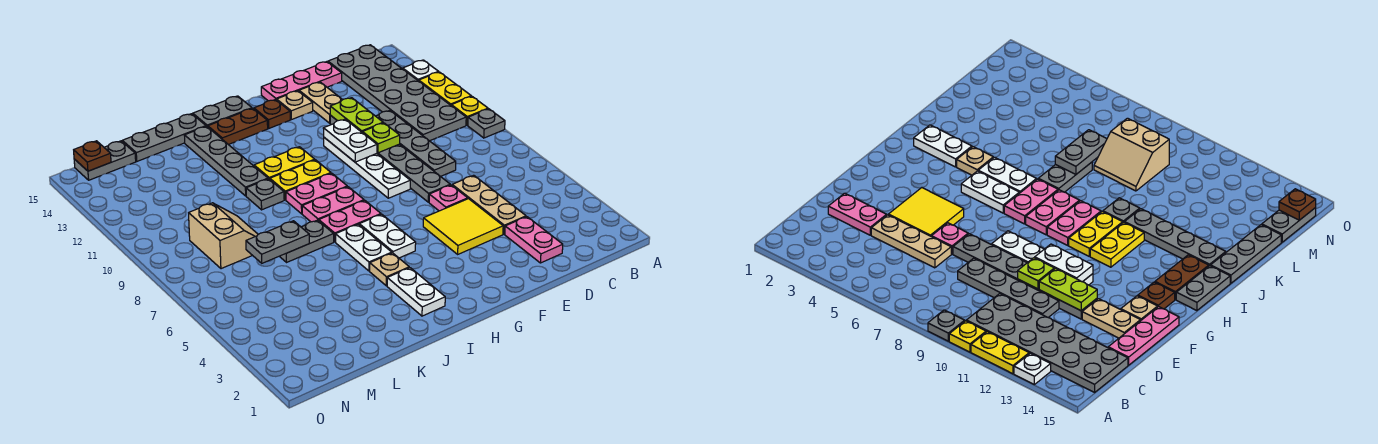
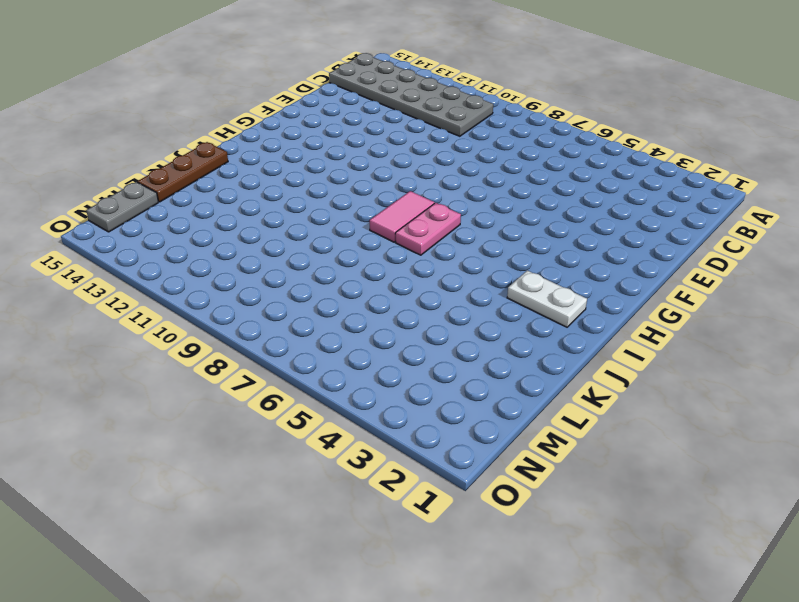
pink 1x2 tile [370,191,435,242] -> pink 1x2 plate [302,187,364,222]
brown 1x3 plate [138,142,228,202] -> grey 1x3 plate [122,114,206,161]
none -> grey 1x1 plate [468,109,505,138]
none -> yellow 1x1 plate [451,96,488,125]
none -> yellow 1x2 plate [419,72,471,105]
none -> white 1x1 plate [403,60,439,81]

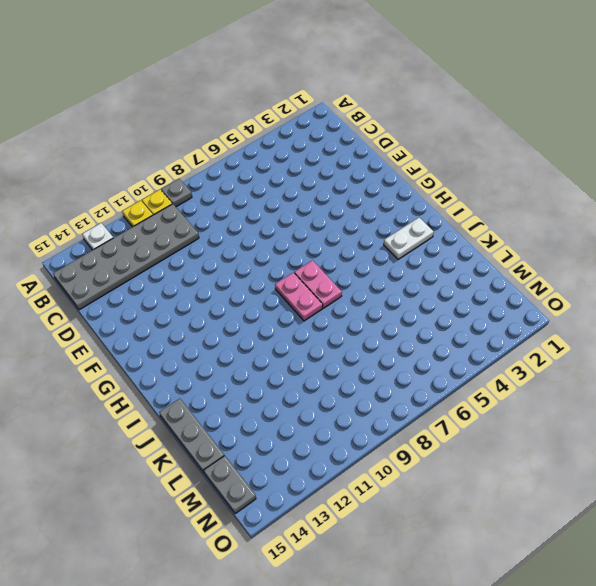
yellow 1x1 plate [122,200,153,227] -> yellow 1x2 plate [419,72,471,105]
none -> pink 1x2 plate [505,217,563,263]
none -> tan 1x3 plate [452,175,526,234]
none -> grey 1x4 plate [376,111,456,176]
none -> pink 1x3 plate [261,62,342,101]

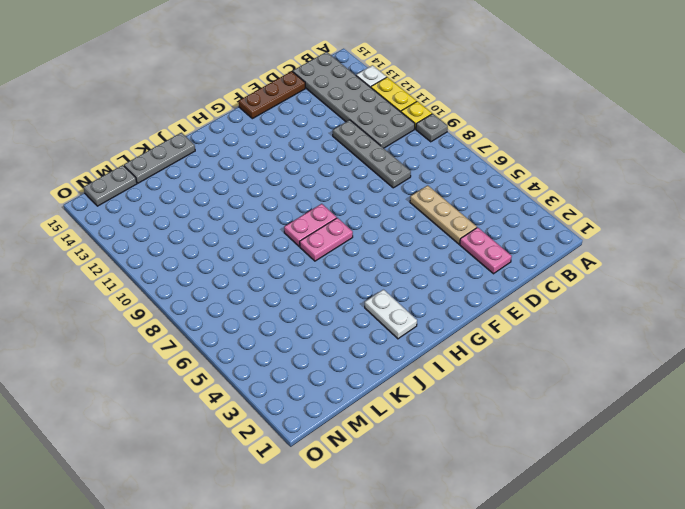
brown 1x3 plate [239,71,305,119] -> pink 1x3 plate [261,62,342,101]
none -> yellow 2x2 tile [423,199,503,254]
none -> pink 1x1 plate [429,185,468,211]
none -> grey 1x6 plate [330,115,450,202]
none -> tan 1x2 plate [299,82,342,123]

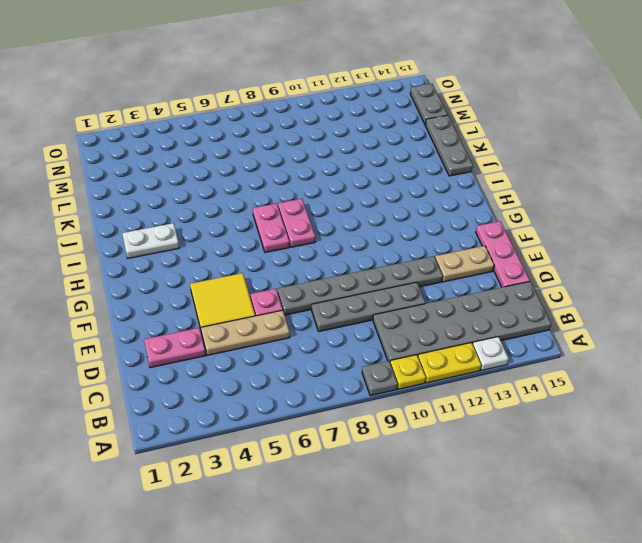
none -> white 1x4 plate [324,138,410,198]
none -> tan 1x1 plate [277,91,313,120]
none -> brown 1x1 plate [254,100,290,128]
none -> white 1x2 plate [359,214,416,258]

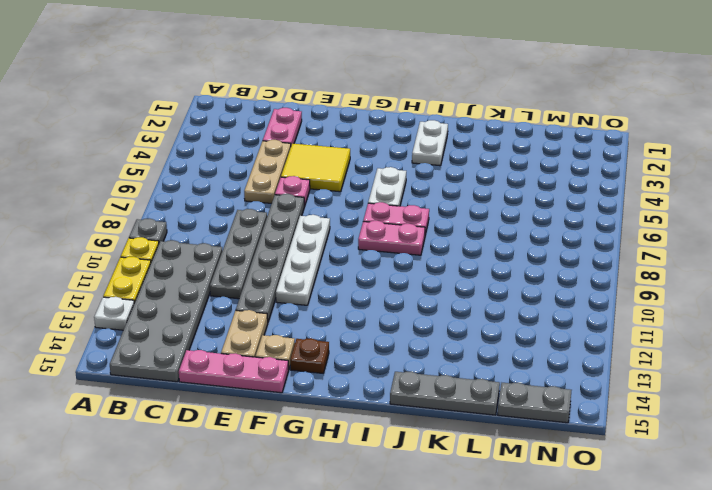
none -> pink 1x2 plate [286,173,347,214]
none -> yellow 1x2 plate [270,160,331,200]
none -> yellow 1x2 plate [254,147,315,179]
none -> brown 1x2 plate [208,108,268,145]

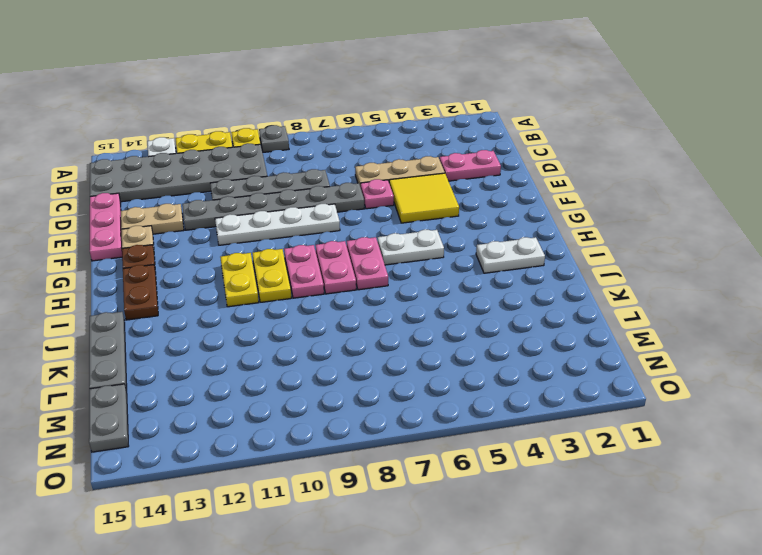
none -> grey 1x2 plate [193,96,252,127]
none -> tan 1x1 plate [370,253,409,286]
none -> white 1x2 plate [336,224,392,271]
none -> grey 1x2 plate [279,220,334,262]

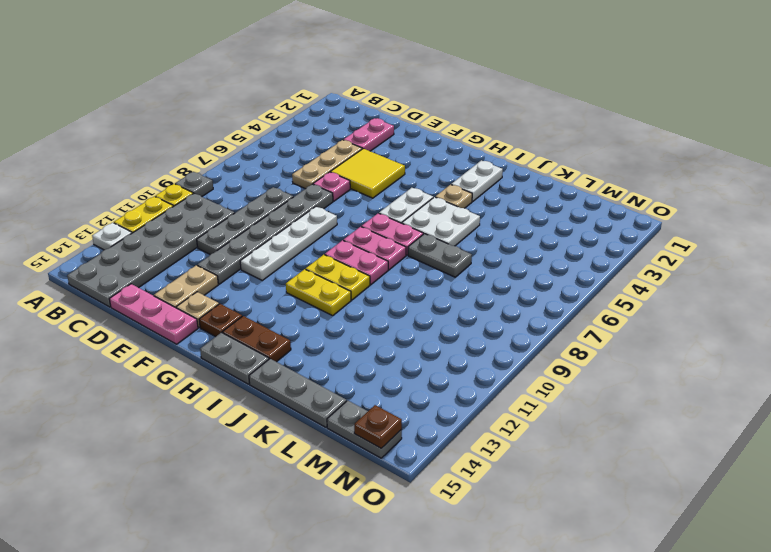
white 2x2 plate [402,197,480,246] -> white 1x2 plate [336,224,392,271]
none -> grey 1x1 plate [246,179,284,210]
none -> grey 1x4 plate [184,126,268,196]
none -> tan 2x2 slope [189,203,258,269]
none -> lime 1x1 plate [362,123,400,153]

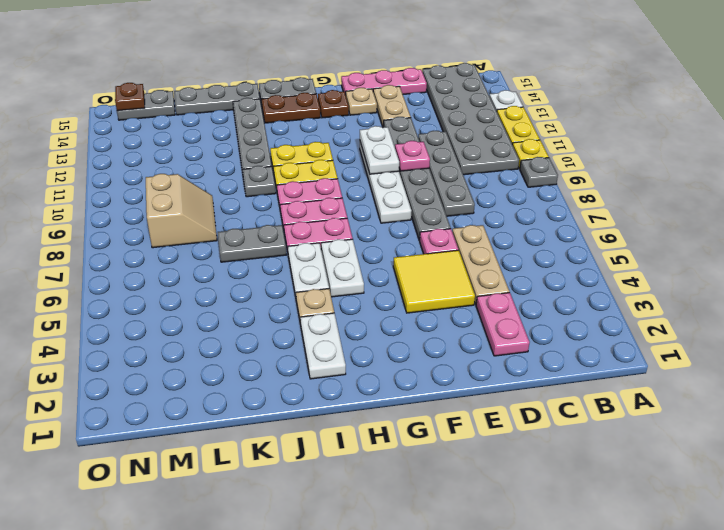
pink 1x1 plate [395,141,430,171] -> lime 1x1 plate [362,123,400,153]
none -> lime 1x2 plate [330,98,383,132]
none -> grey 1x2 plate [246,221,309,263]

